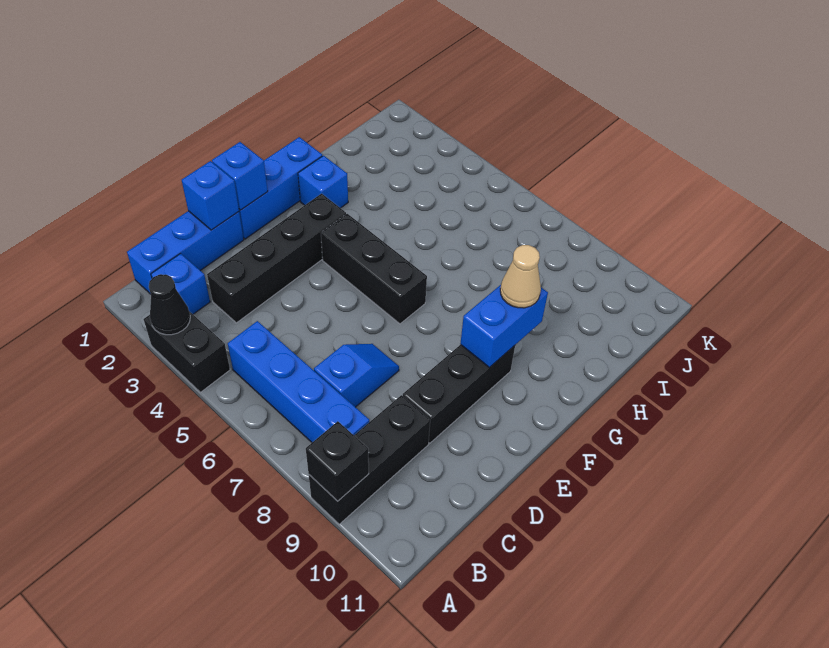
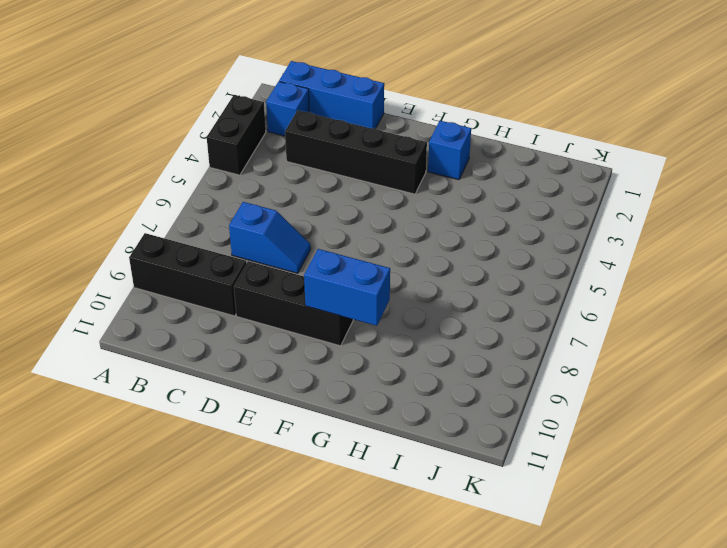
none -> blue 1x4 brick [228,321,370,442]
none -> blue 1x3 brick [239,137,322,239]
none -> black 1x3 brick [321,214,427,324]

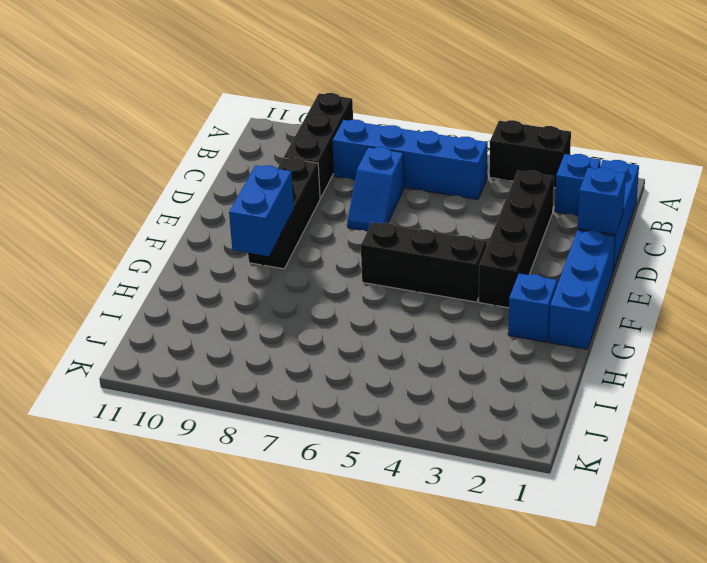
none -> black 1x1 cone [149,274,190,335]
none -> black 1x1 brick [306,421,369,501]
none -> blue 1x1 brick [212,142,268,210]

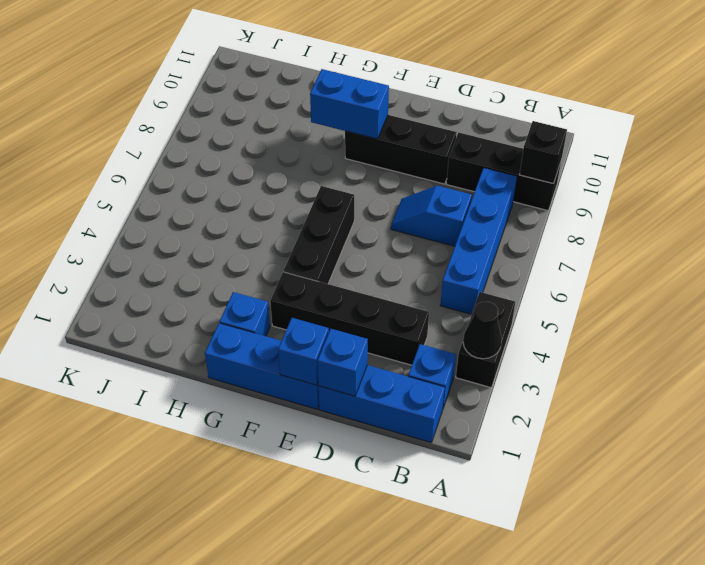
none -> tan 1x1 cone [500,245,541,308]

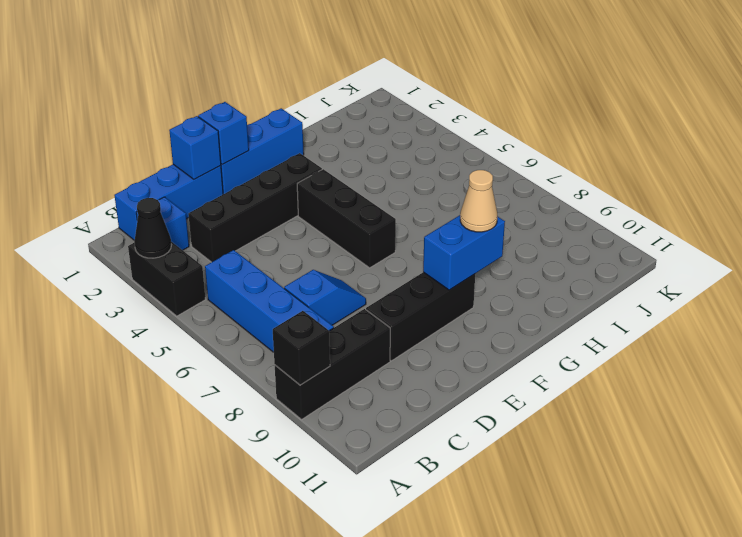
none -> blue 1x1 brick [298,156,348,208]

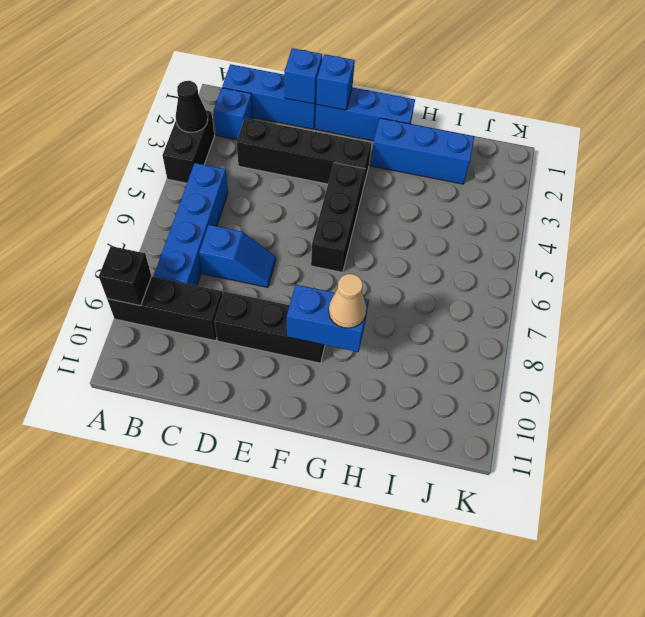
blue 1x3 brick [370,118,474,184] -> blue 1x1 brick [298,156,348,208]

